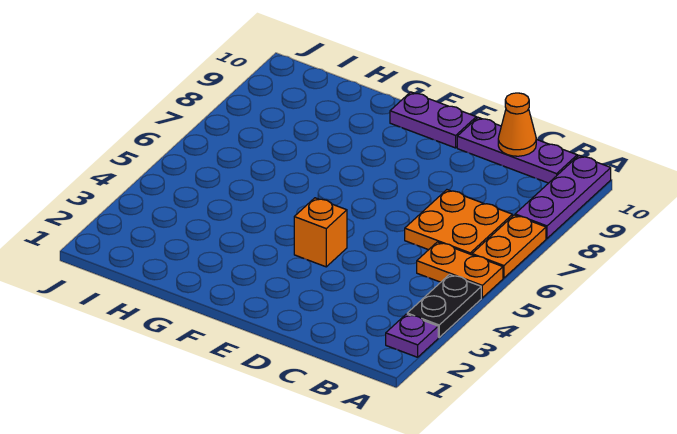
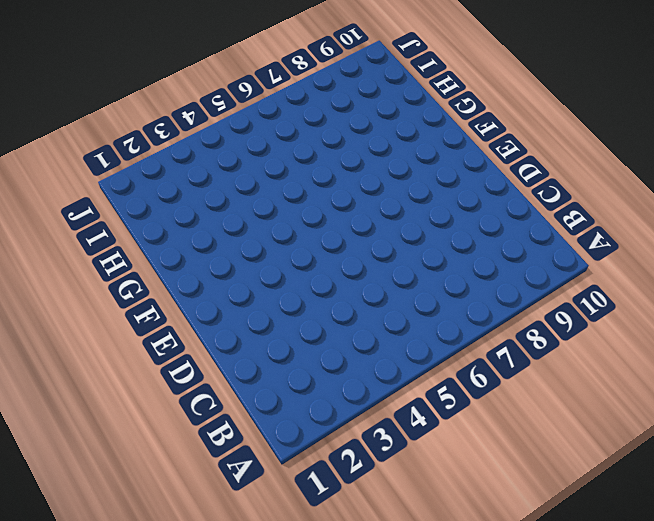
none -> purple 1x1 plate [386,314,438,357]
none -> black 1x2 plate [407,275,481,337]

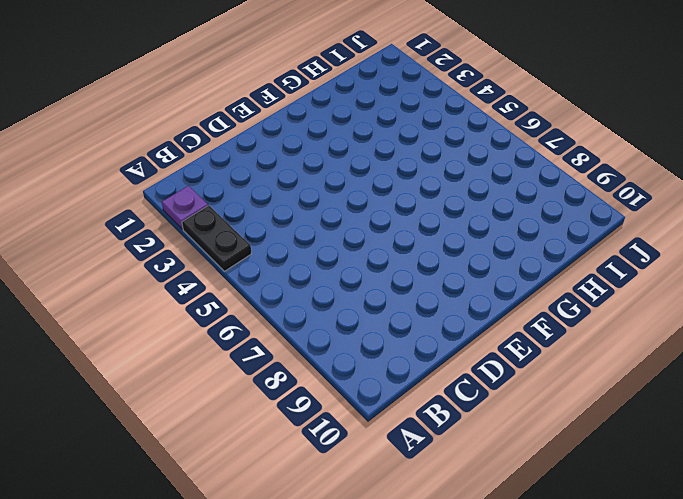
none -> orange 1x2 plate [417,242,503,298]
none -> orange 1x2 plate [472,215,546,278]

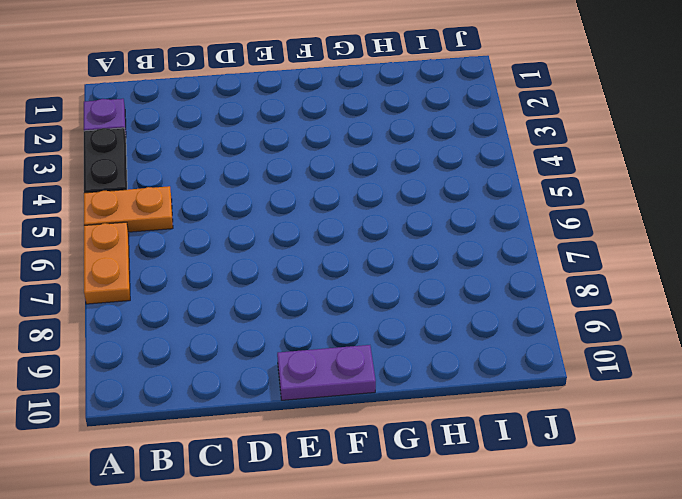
none -> purple 1x3 plate [515,156,611,238]
none -> orange 2x2 plate [405,190,512,255]

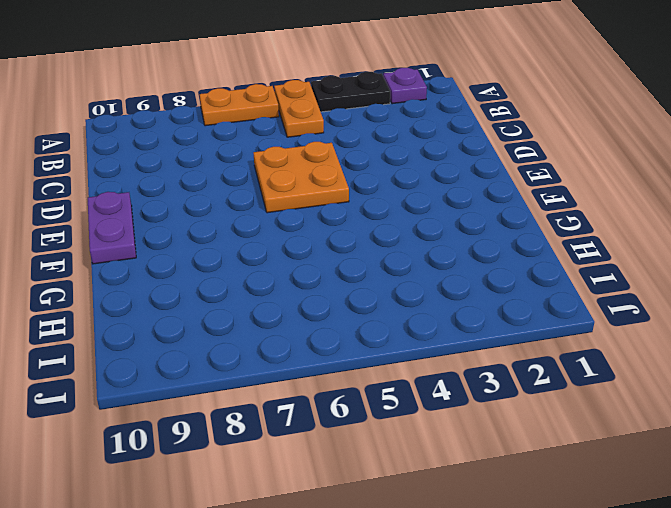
orange 2x2 plate [254,142,349,213] -> orange 2x2 plate moved to [405,190,512,255]
none -> purple 1x3 plate [515,156,611,238]
none -> purple 1x3 plate [457,118,577,183]

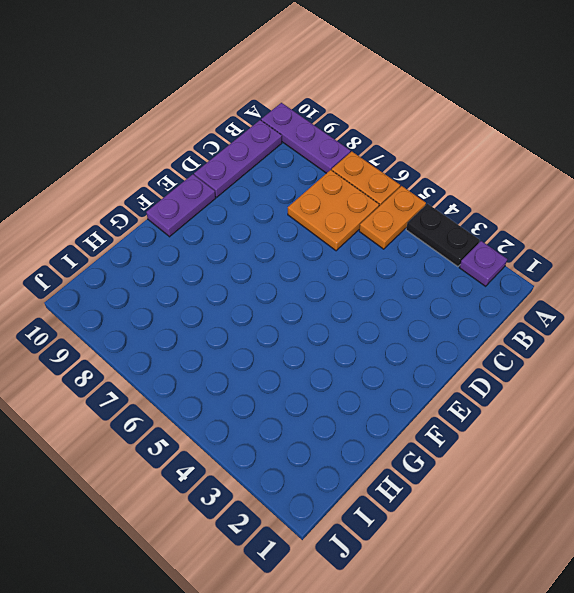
none -> orange 1x1 brick [294,198,347,267]
none -> orange 1x1 cone [498,93,536,156]

